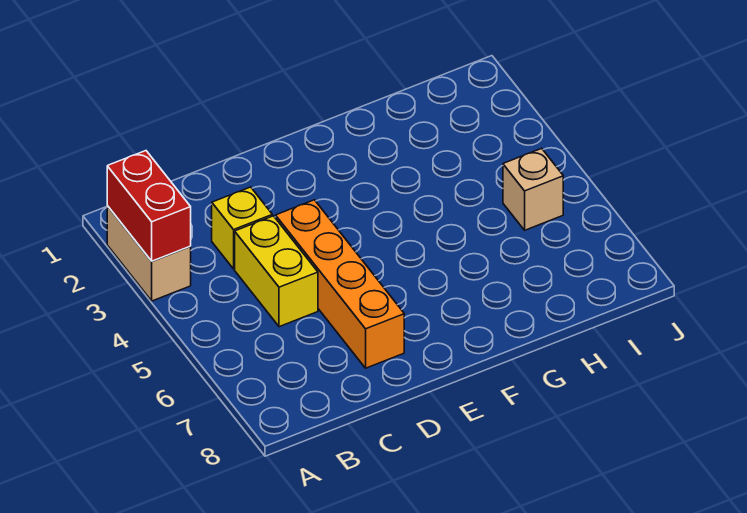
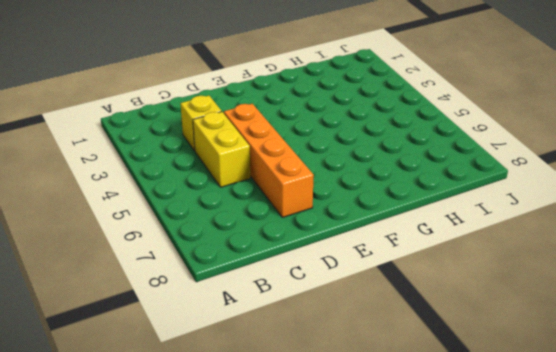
none -> tan 1x2 brick [107,206,191,301]
none -> tan 1x1 brick [503,148,563,230]

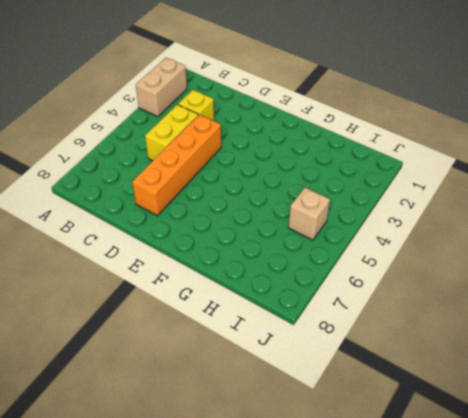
none -> red 1x2 brick [107,151,191,261]

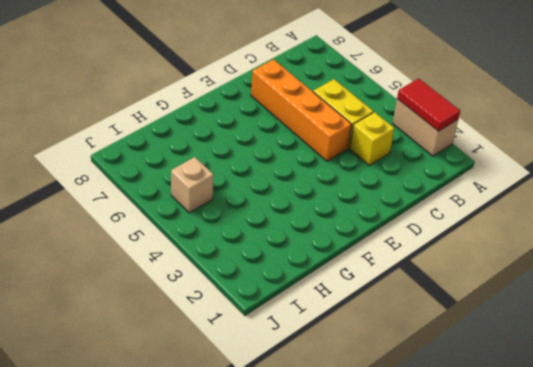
red 1x2 tile [397,78,460,131] -> red 1x2 brick [107,151,191,261]

